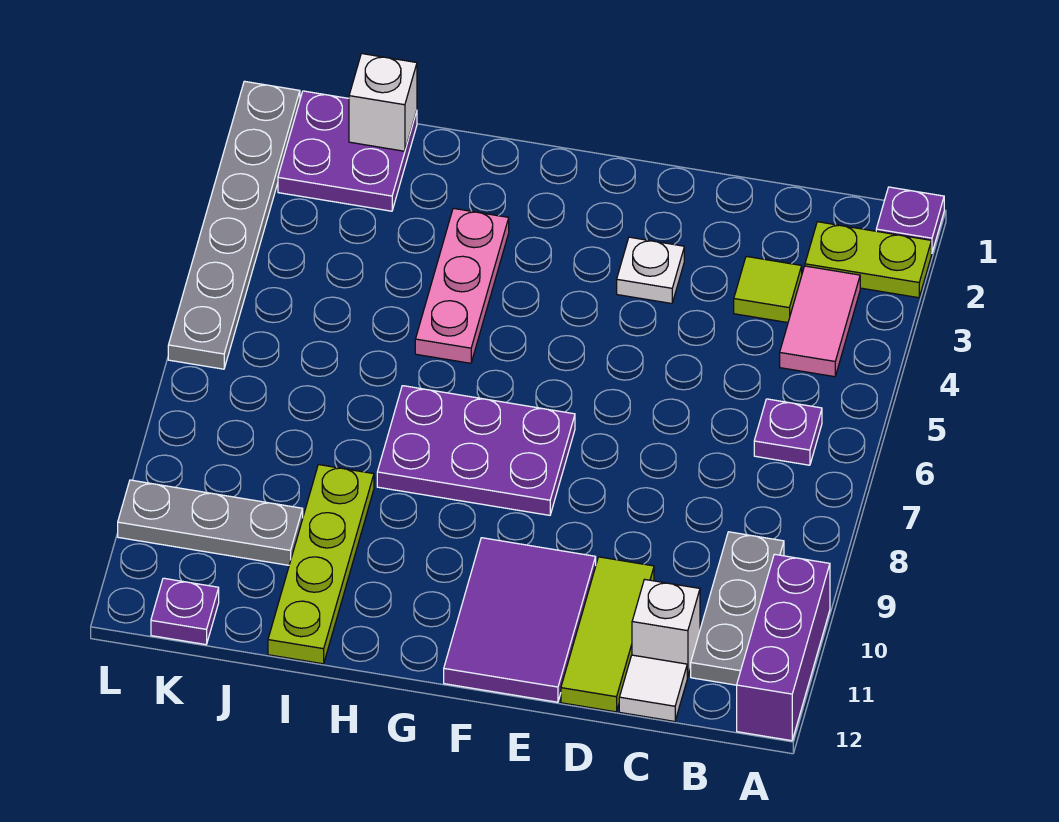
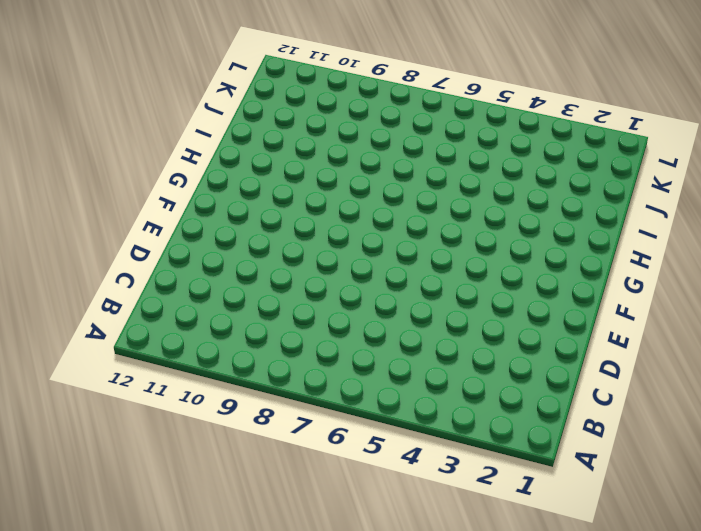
none -> purple 1x1 plate [876,187,944,253]
none -> lime 1x2 plate [805,222,931,298]
none -> purple 1x3 brick [737,554,830,741]

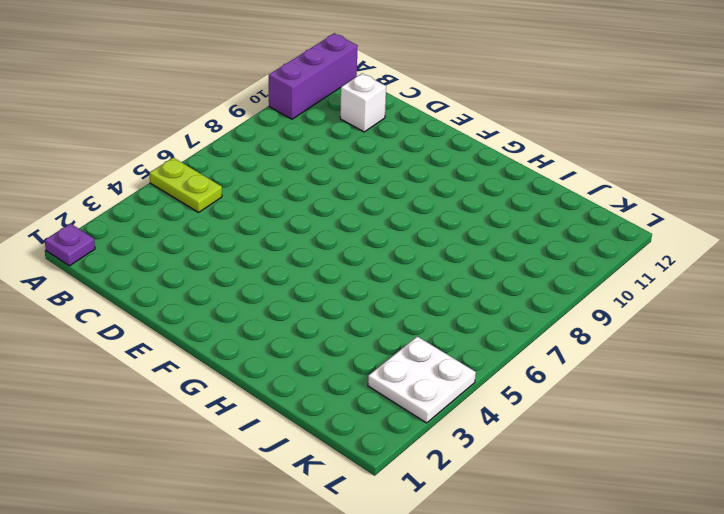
lime 1x2 plate [150,158,222,212] -> lime 1x2 plate moved to [805,222,931,298]
white 2x2 plate [368,337,476,423] -> grey 1x6 plate [168,81,300,369]
none -> pink 1x2 tile [780,266,860,377]
none -> purple 1x1 plate [754,399,822,465]
none -> grey 1x3 plate [691,532,784,685]

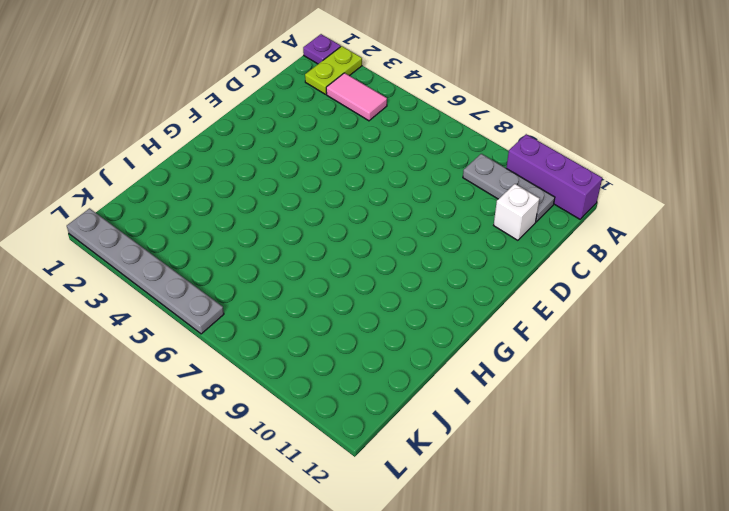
none -> purple 1x1 plate [754,399,822,465]
none -> lime 1x1 tile [734,256,802,323]
none -> white 1x1 tile [619,655,687,721]

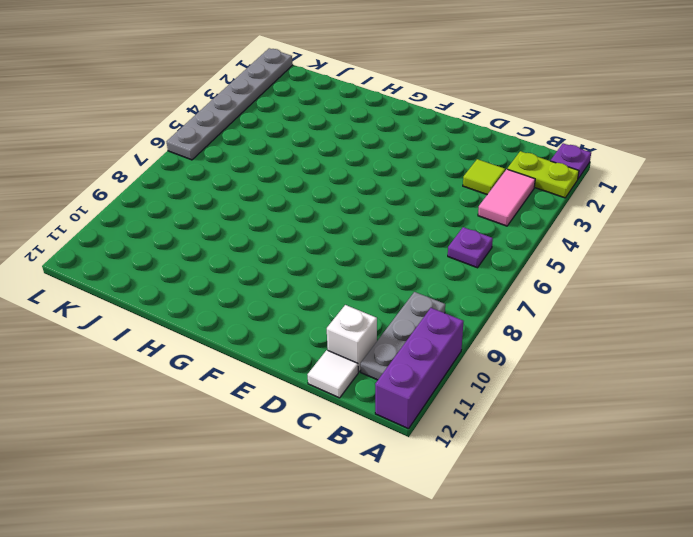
none -> lime 1x3 tile [561,557,654,712]
none -> white 1x1 plate [617,237,684,304]
none -> purple 2x3 tile [444,538,596,702]

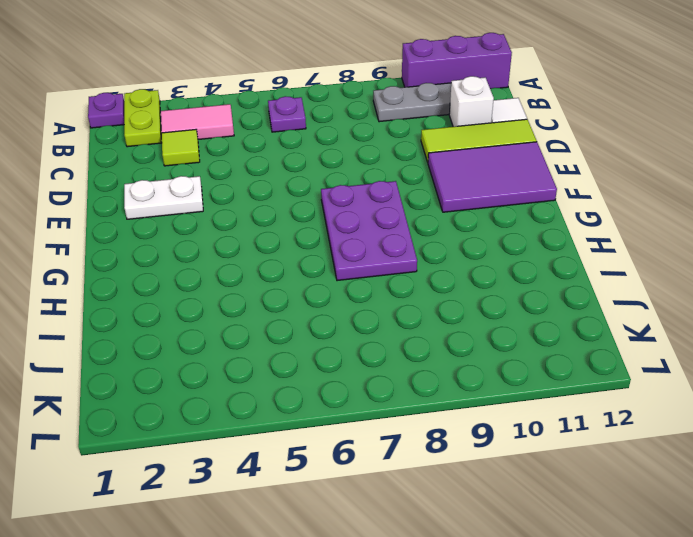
white 1x2 plate [124,176,203,219] -> white 1x1 plate [617,237,684,304]
none -> pink 1x3 plate [415,208,509,363]
none -> lime 1x4 plate [268,465,374,664]
none -> purple 2x2 plate [278,91,417,211]

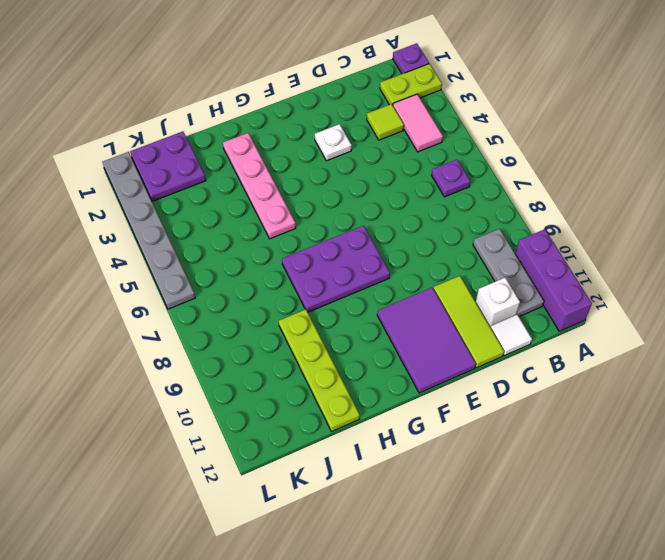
pink 1x4 plate [223,133,296,239] -> pink 1x3 plate [415,208,509,363]
none -> grey 1x3 plate [118,480,303,565]
none -> purple 1x1 plate [151,578,219,645]
none -> white 1x1 brick [349,54,417,151]

